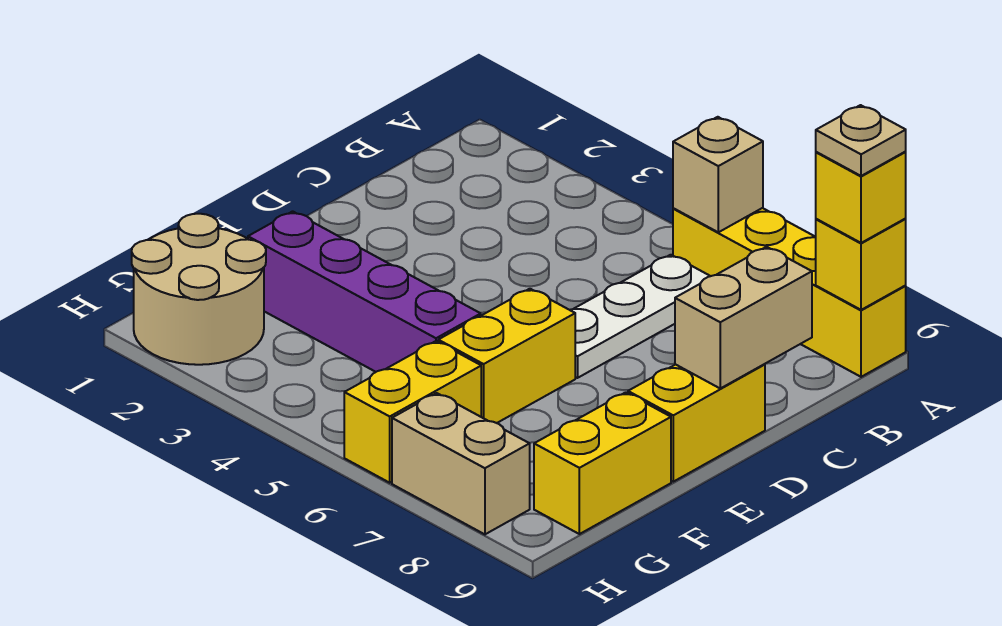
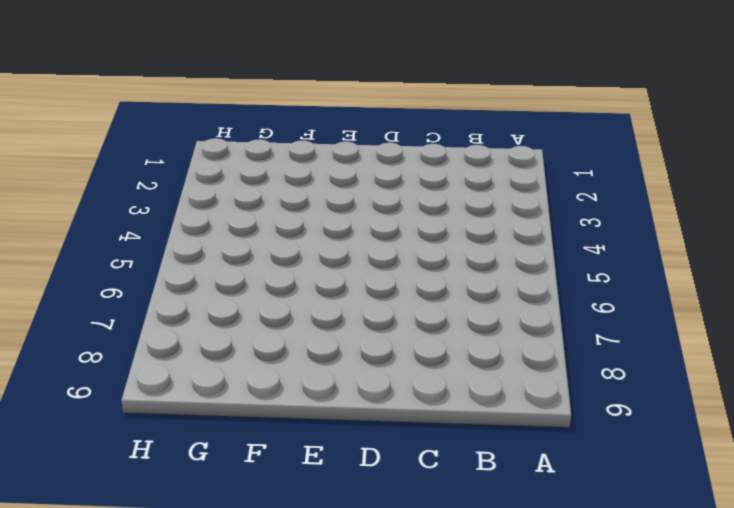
none -> yellow 1x4 brick [673,208,906,377]
none -> white 1x3 plate [570,255,710,378]
none -> yellow 1x2 brick [628,364,765,482]

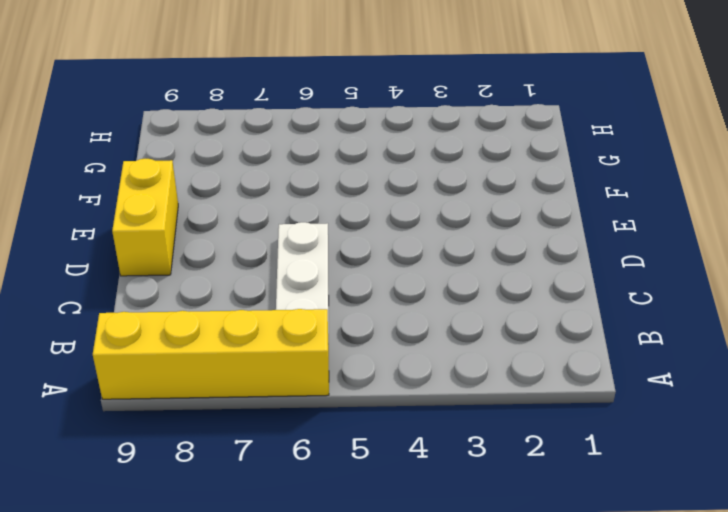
none -> yellow 1x2 brick [438,289,575,423]
none -> purple 1x4 brick [248,211,481,372]
none -> yellow 1x2 brick [534,392,671,534]

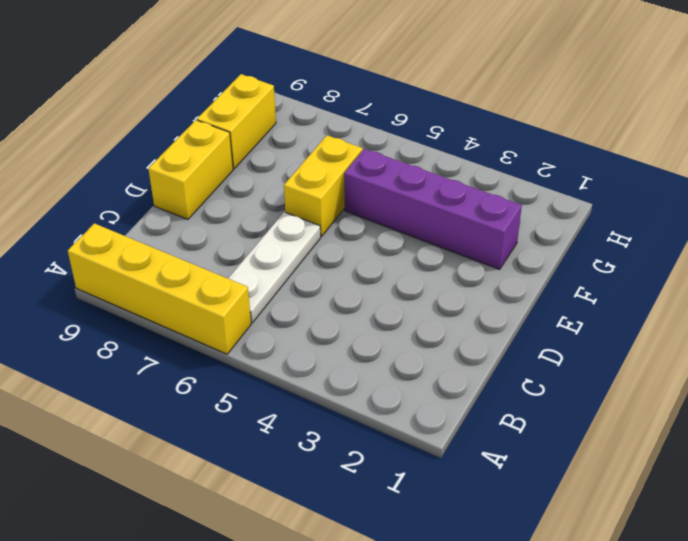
none -> tan 2x2 round brick [132,214,266,365]
none -> yellow 1x2 brick [344,341,481,483]
none -> tan 1x2 brick [392,393,530,534]

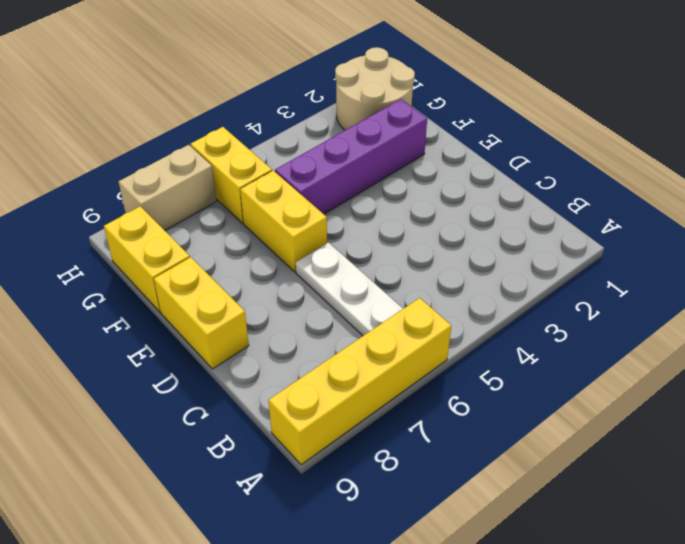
none -> tan 1x1 brick [673,117,763,232]
none -> yellow 1x1 brick [816,219,906,310]
none -> tan 1x2 brick [675,247,812,388]

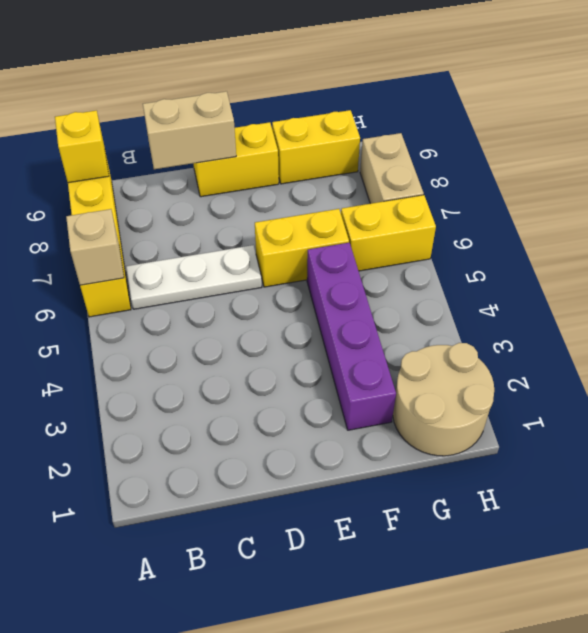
none -> yellow 1x1 brick [816,152,906,243]
none -> tan 1x1 plate [816,105,906,176]

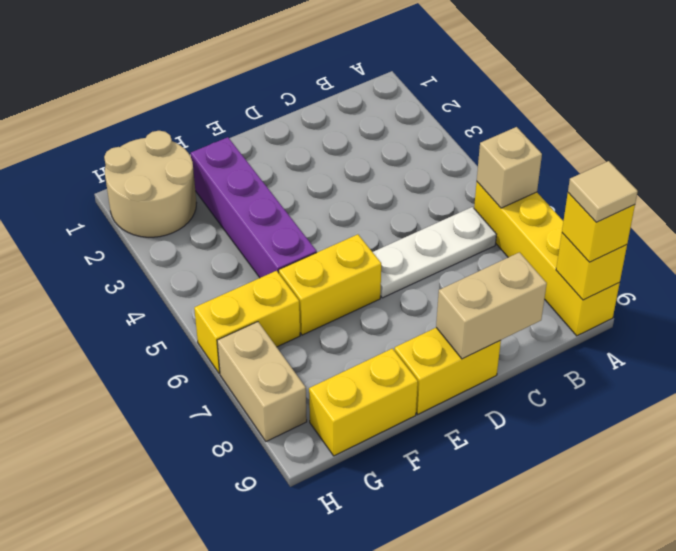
tan 1x1 tile [568,161,638,222] -> tan 1x1 plate [816,105,906,176]

